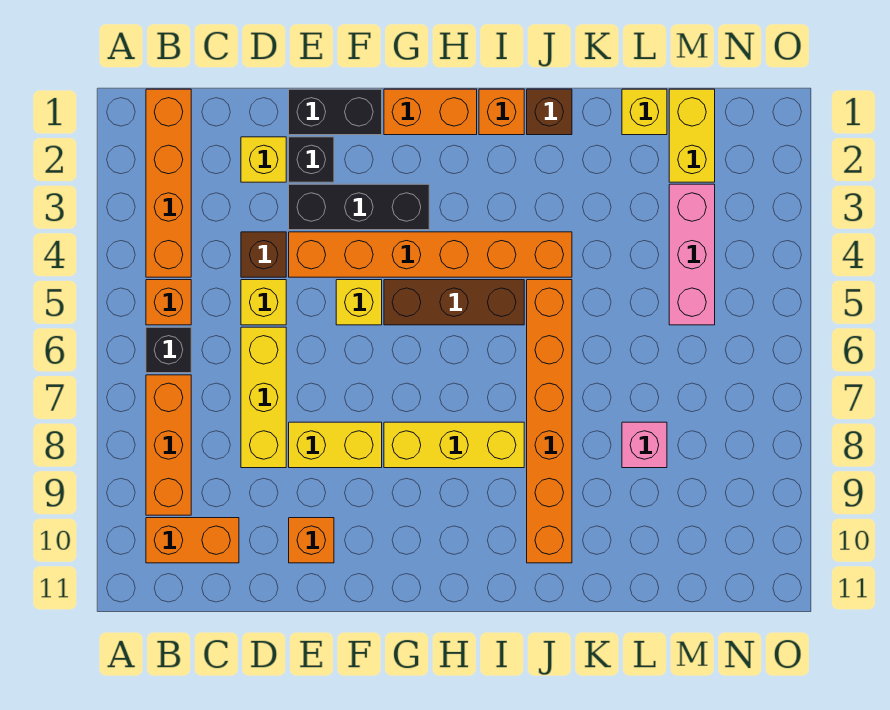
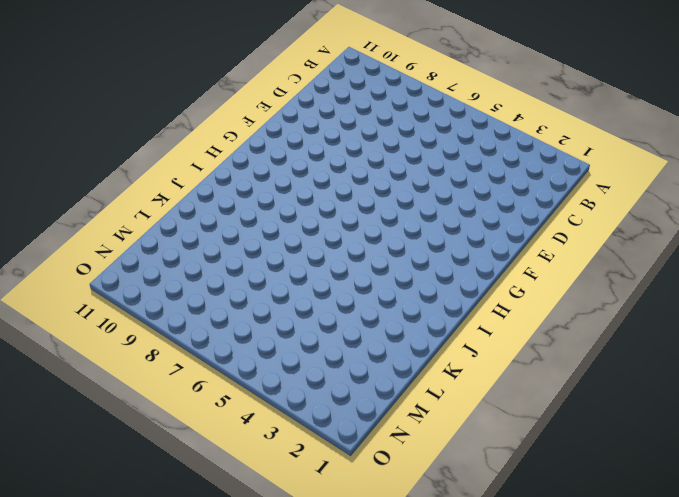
none -> orange 1x4 brick [146,89,191,277]
none -> orange 1x1 brick [146,280,191,325]
none -> black 1x1 brick [146,327,191,373]

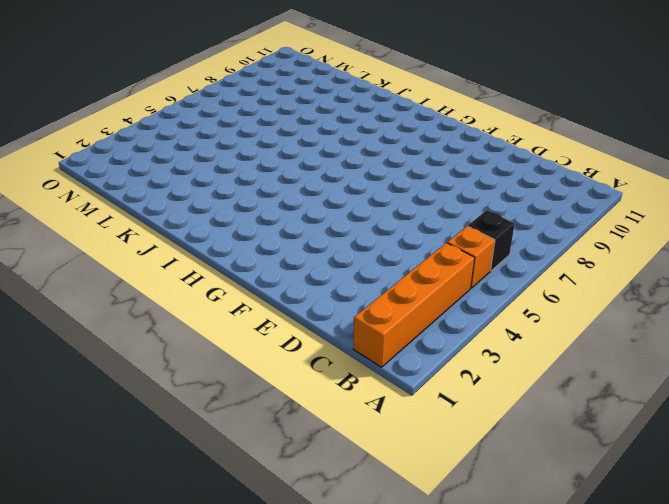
none -> orange 1x3 brick [146,375,191,515]
none -> orange 1x2 brick [146,518,239,563]
none -> yellow 1x1 brick [241,137,286,182]

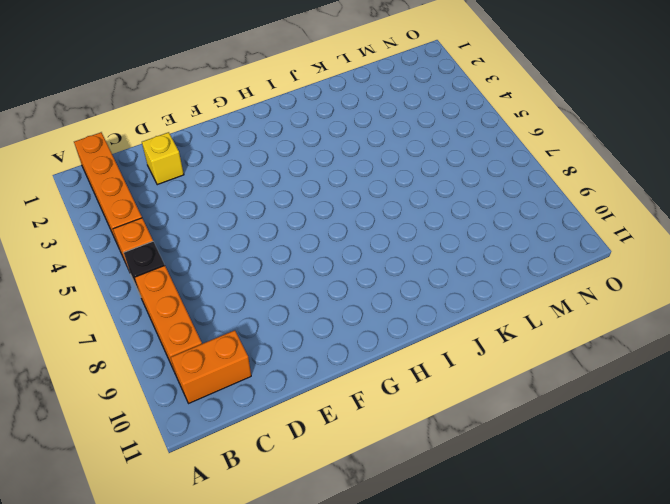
none -> brown 1x1 brick [241,232,286,277]
none -> yellow 1x1 brick [241,280,286,325]
none -> yellow 1x3 brick [241,327,286,468]

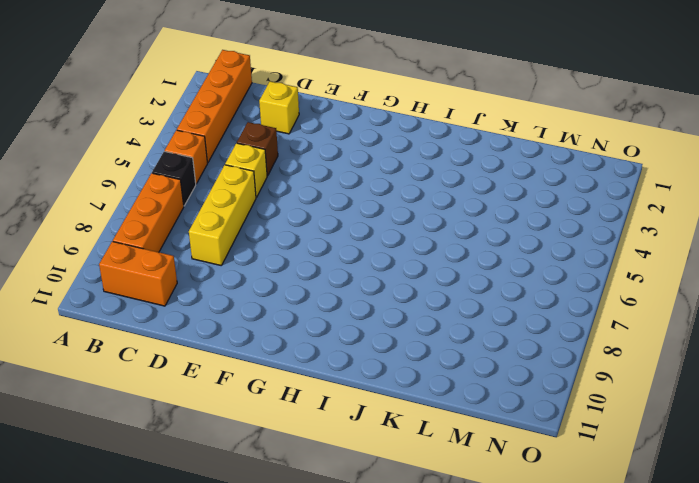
none -> black 1x2 brick [289,89,382,135]
none -> black 1x1 brick [289,137,334,182]
none -> black 1x3 brick [289,184,429,230]

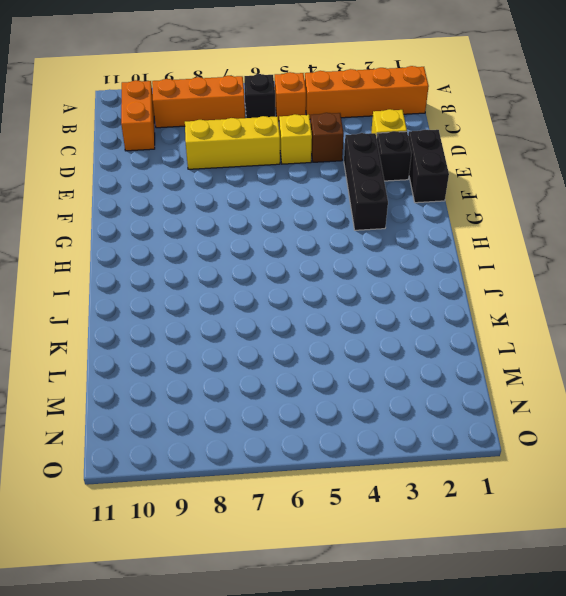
none -> orange 1x6 brick [289,232,572,277]
none -> yellow 1x2 brick [289,422,382,468]
none -> orange 1x1 brick [289,518,334,563]

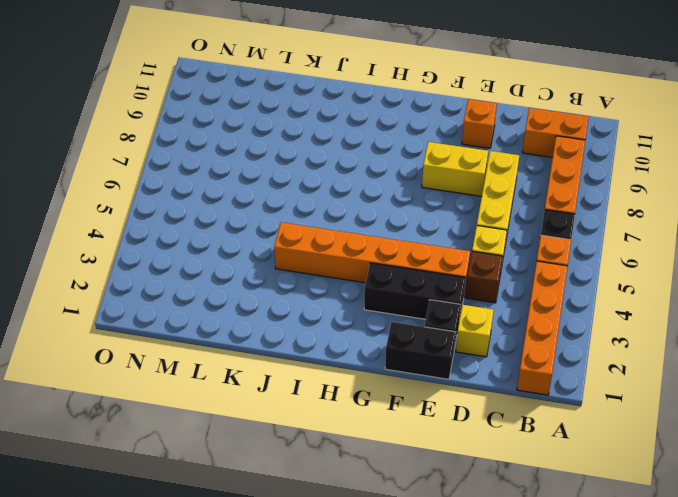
none -> yellow 1x1 brick [336,280,382,325]
none -> orange 1x2 brick [384,89,477,135]
none -> brown 1x3 brick [384,280,524,325]

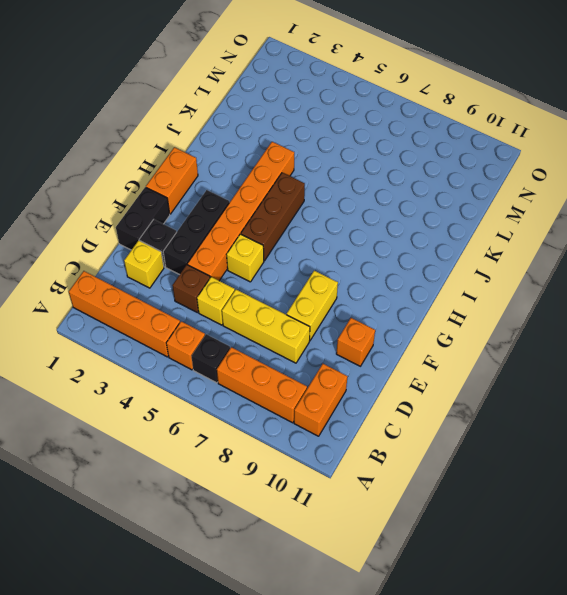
none -> yellow 1x3 brick [384,422,524,468]
none -> orange 1x1 brick [479,89,524,135]
none -> brown 1x1 brick [527,89,572,135]

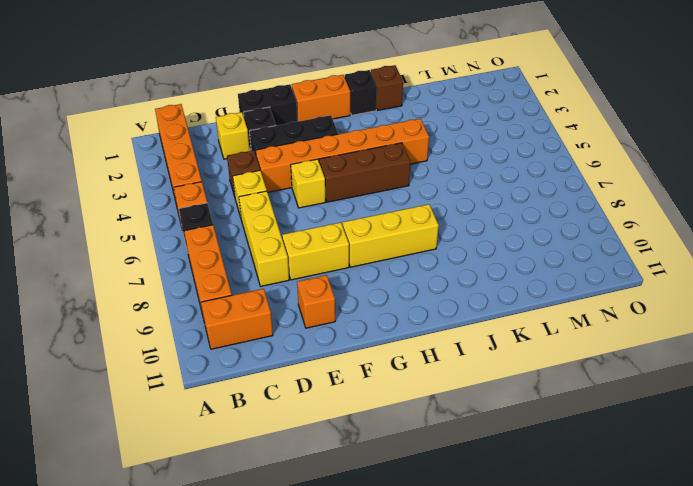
black 1x1 brick [345,70,377,115] -> orange 1x1 brick [479,89,524,135]
none -> orange 1x6 brick [527,280,572,563]
none -> yellow 1x1 brick [622,89,667,135]
none -> pink 1x1 brick [622,422,667,468]

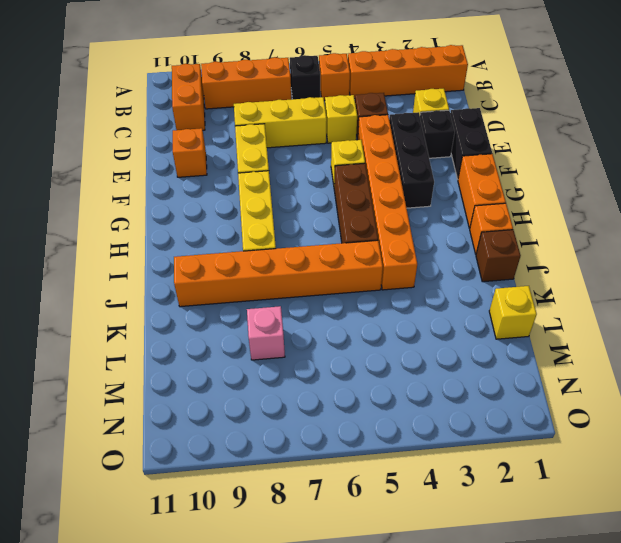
none -> yellow 1x2 brick [669,89,715,182]
none -> pink 1x3 brick [669,184,715,325]

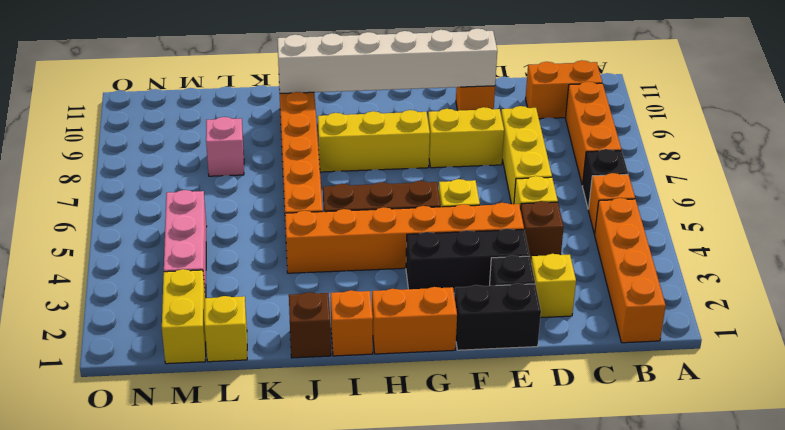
white 1x6 brick [277,28,497,93] -> none

